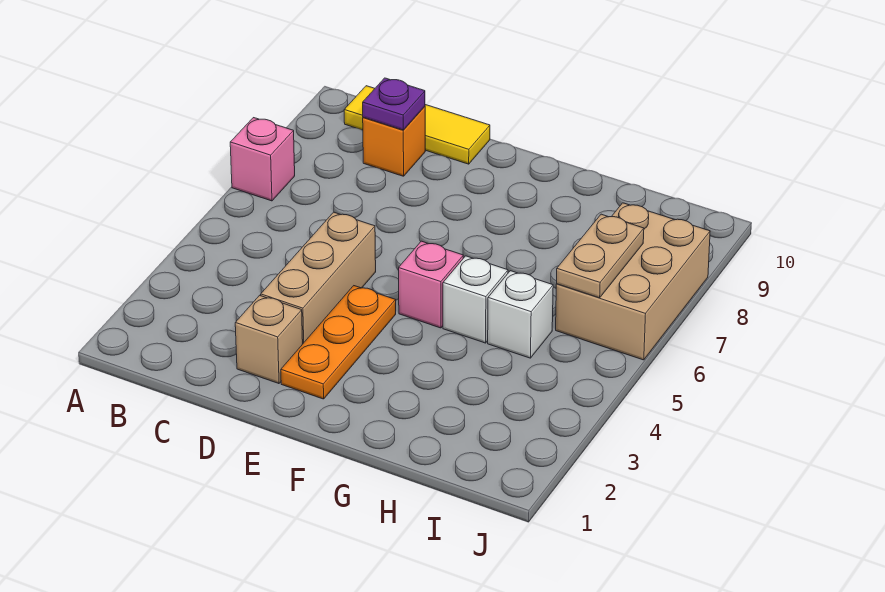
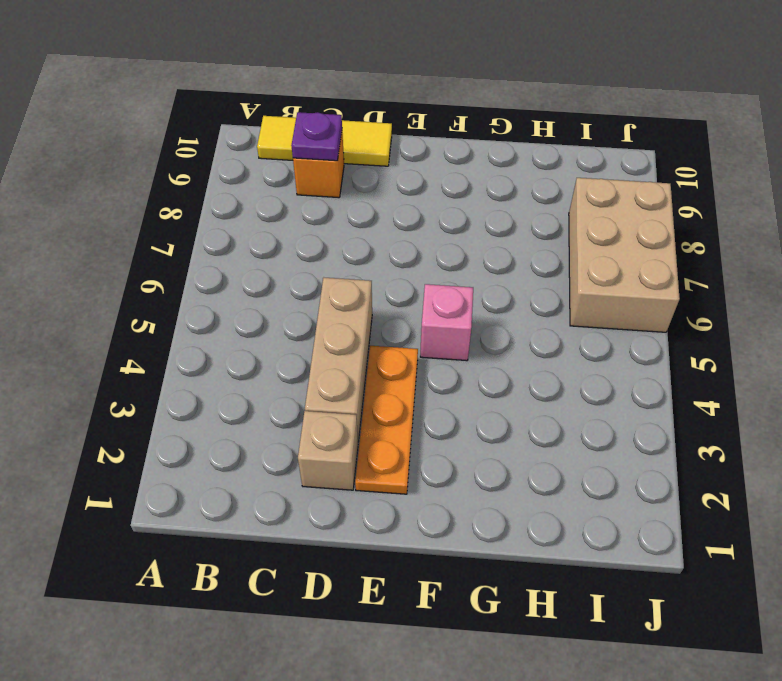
none -> pink 1x1 brick [230,118,295,201]
none -> white 1x1 brick [443,256,508,343]
none -> white 1x1 brick [488,271,553,358]

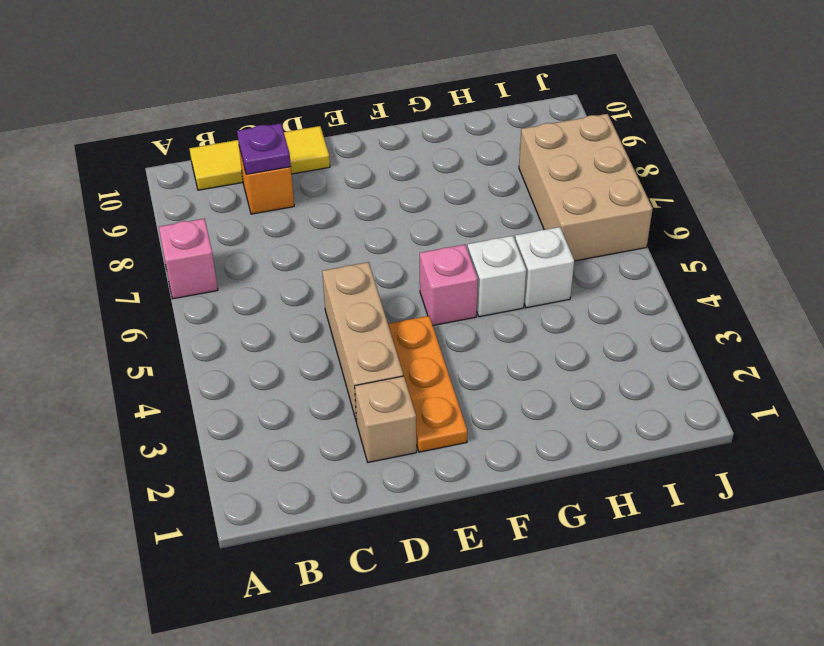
none -> tan 1x2 plate [557,214,644,298]

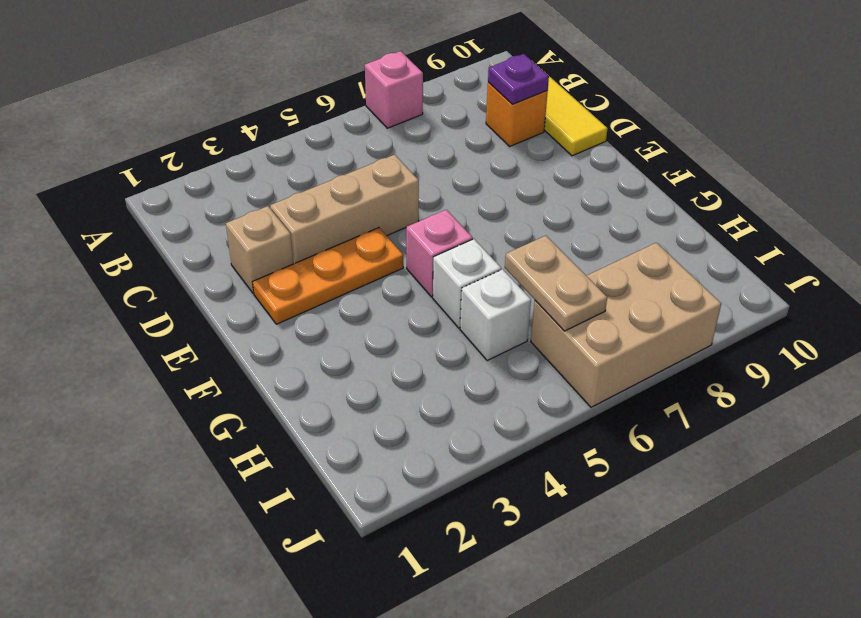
tan 1x2 plate [505,236,607,331] -> tan 1x2 plate turned to [557,214,644,298]

